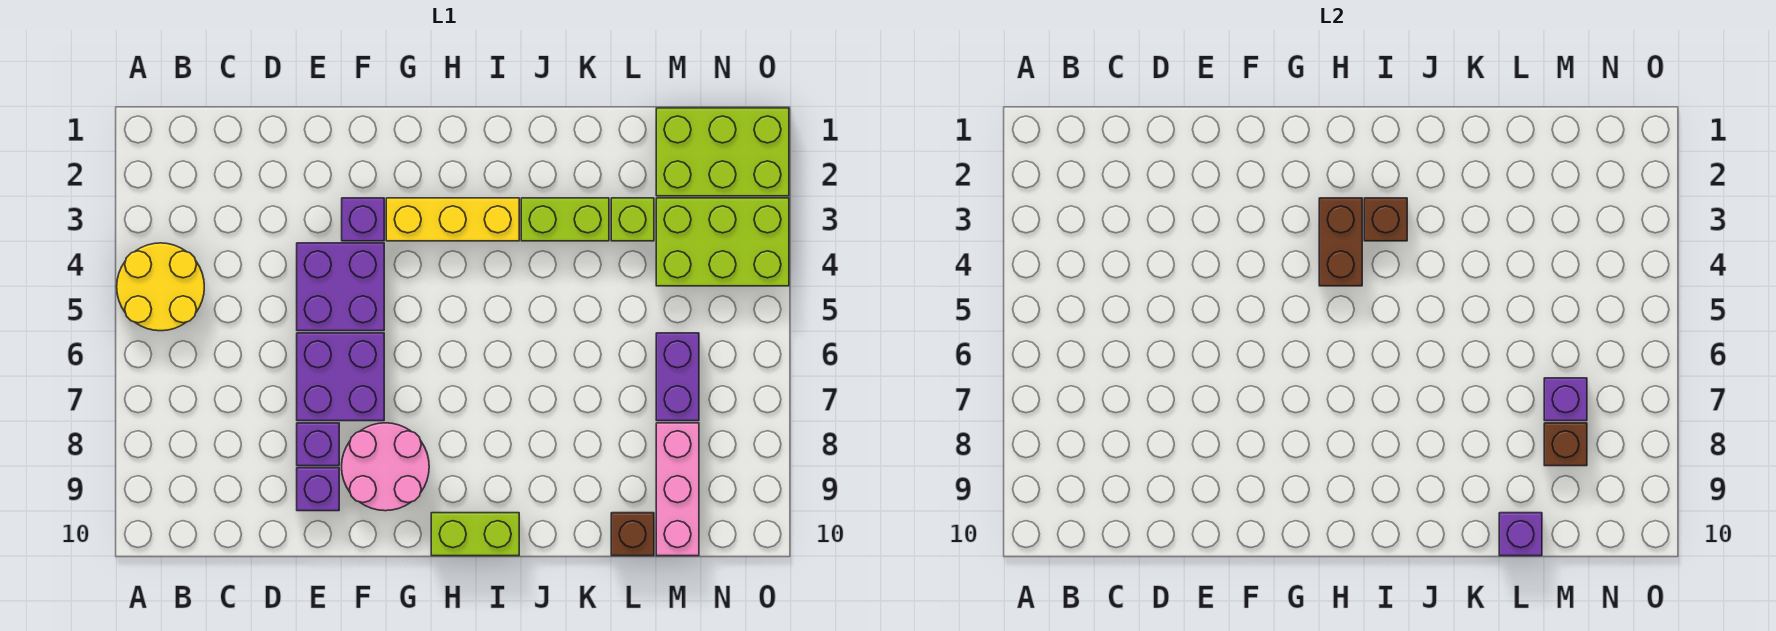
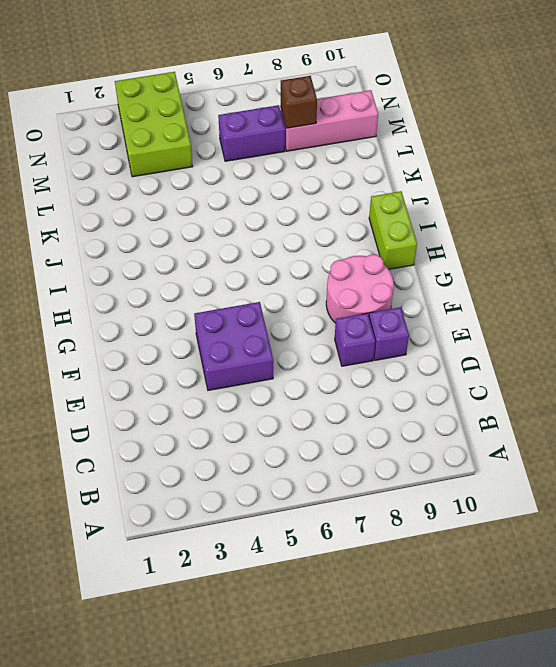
none -> yellow 2x2 round brick [117,243,204,331]
none -> purple 2x2 brick [297,333,384,421]
none -> purple 1x1 brick [342,198,384,241]

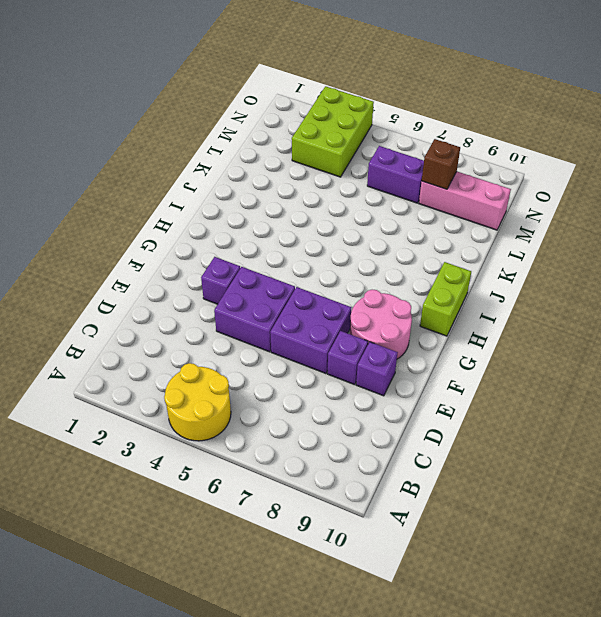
none -> yellow 1x3 brick [386,198,519,241]
none -> lime 1x2 brick [521,198,609,241]
none -> lime 1x1 brick [611,198,654,241]

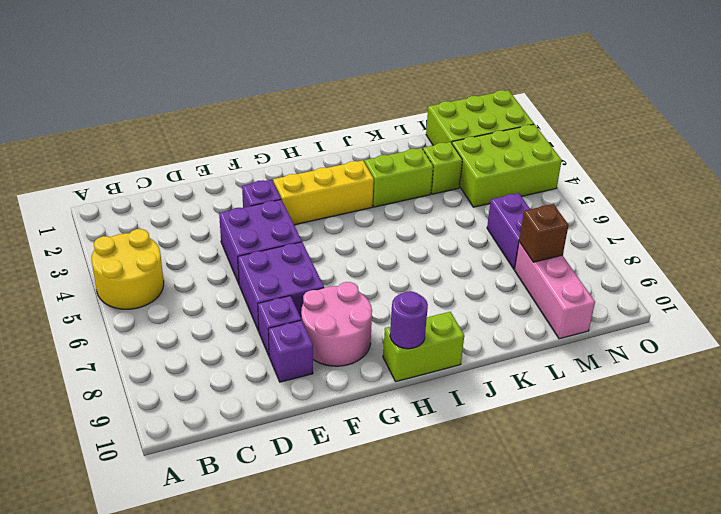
purple 1x1 round brick [390,291,428,349] -> none
none -> brown 1x1 brick [611,513,654,556]
none -> brown 1x2 brick [1319,198,1362,286]
none -> brown 1x1 brick [1364,198,1407,241]

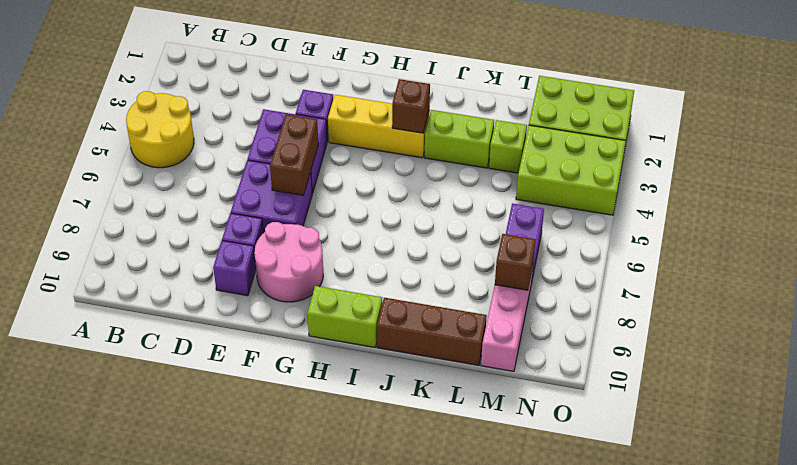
brown 1x2 brick [270,114,318,195] -> brown 1x2 brick moved to [1319,198,1362,286]
brown 1x3 brick [377,298,487,365] -> brown 1x1 brick [611,513,654,556]
none -> purple 1x1 brick [1499,513,1542,556]
none -> purple 1x1 brick [1544,378,1587,421]

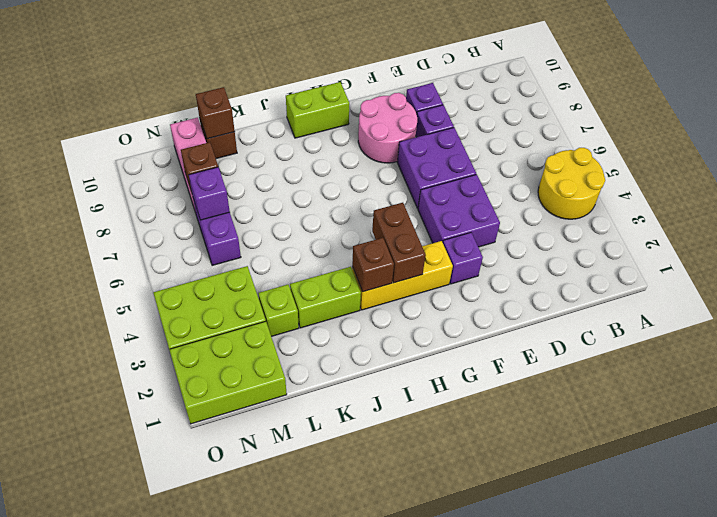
brown 1x1 brick [196,87,235,139] -> purple 1x1 brick [1499,513,1542,556]

